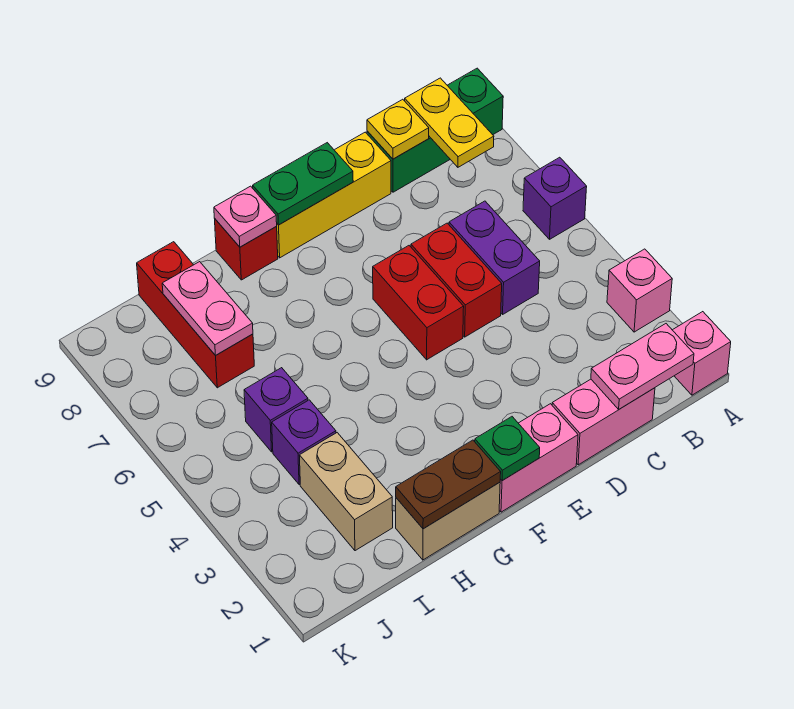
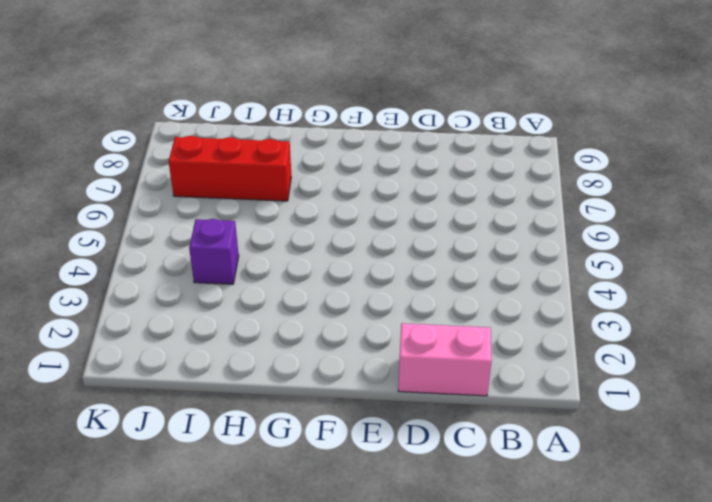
red 1x3 brick [169,136,291,201] -> red 1x3 brick turned to [137,242,254,388]
none -> pink 1x1 brick [673,312,731,395]
none -> pink 1x1 brick [607,249,672,332]
none -> purple 1x1 brick [523,157,587,239]

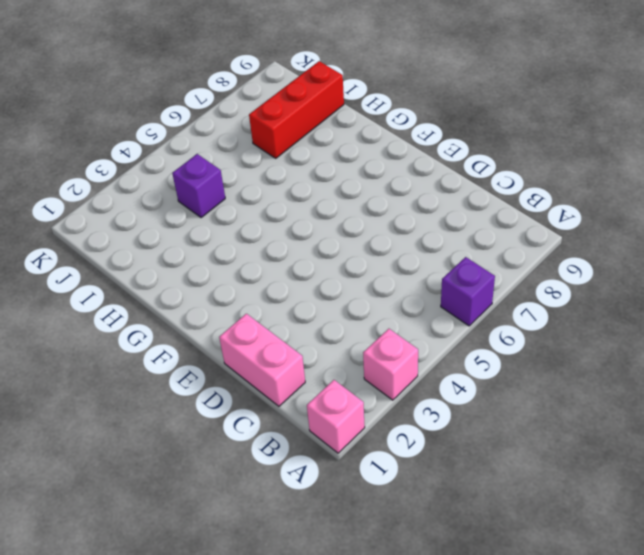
none -> green 1x3 brick [367,68,503,192]
none -> purple 1x2 brick [449,201,540,314]
none -> red 1x2 brick [411,223,502,337]

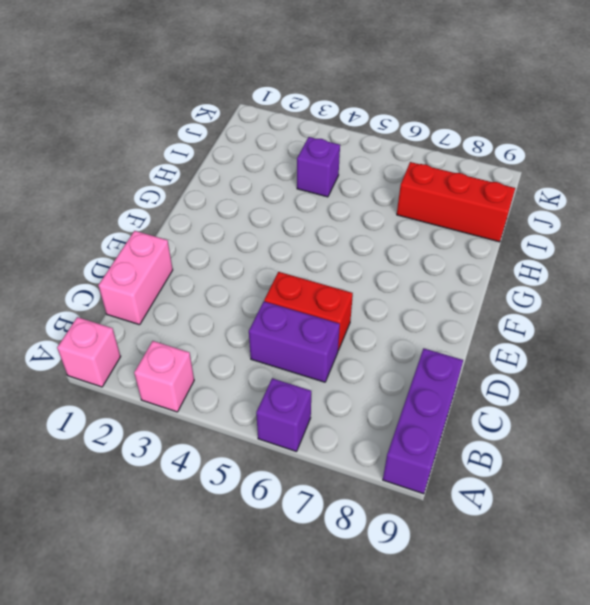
purple 1x3 brick [383,348,463,494] -> green 1x3 brick [367,68,503,192]
none -> yellow 1x3 brick [276,132,391,258]
none -> pink 1x2 brick [499,404,578,512]
none -> red 1x2 brick [373,246,464,360]

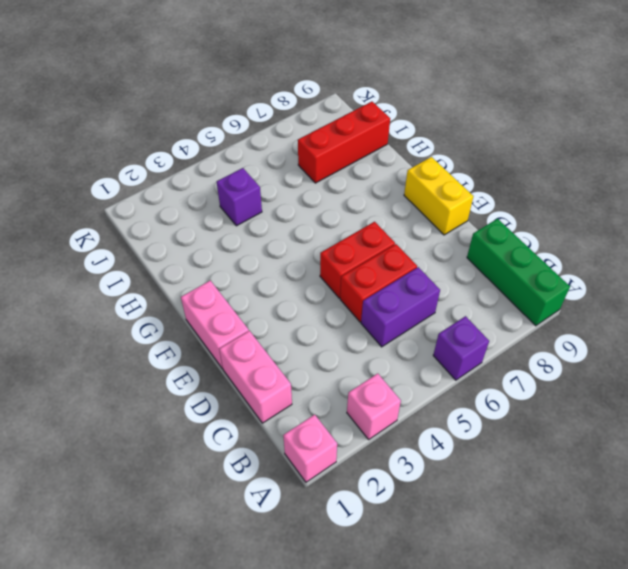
yellow 1x2 brick [404,157,473,235] -> yellow 1x3 brick [276,132,391,258]
none -> tan 1x2 brick [396,482,500,560]
none -> red 1x1 brick [215,219,278,280]
none -> tan 1x2 brick [300,433,393,551]

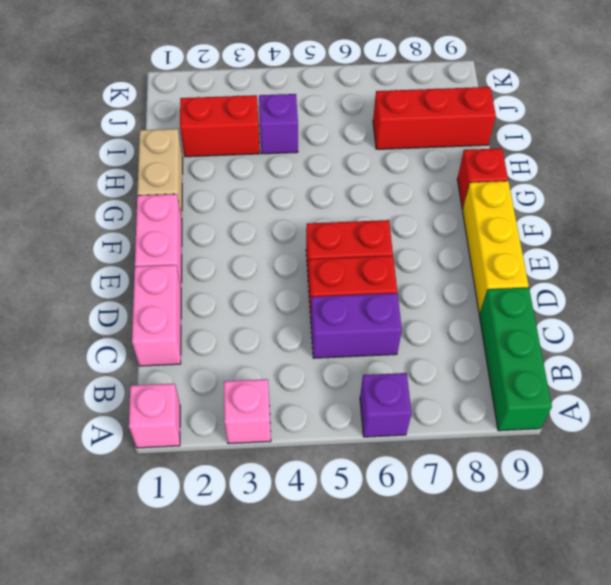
red 1x2 brick [180,95,260,157] -> tan 1x2 brick [300,433,393,551]
none -> purple 1x1 brick [244,368,308,452]
none -> pink 1x2 plate [591,324,694,409]
none -> yellow 1x2 plate [405,78,494,167]

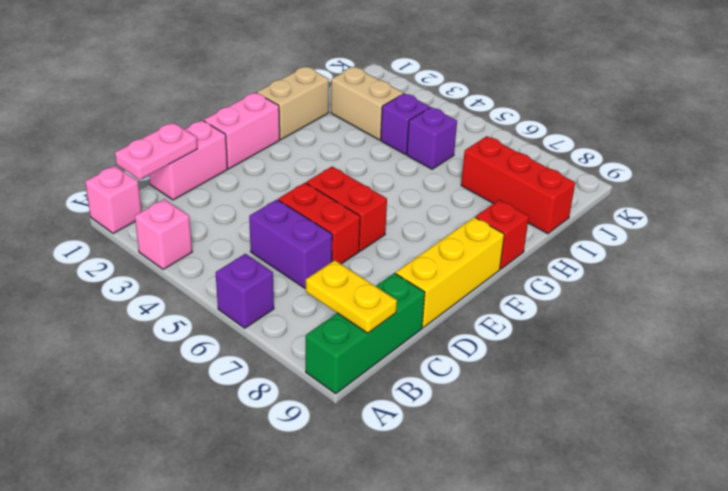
none -> yellow 1x1 plate [367,99,429,159]
none -> green 1x2 plate [253,143,353,225]
none -> green 1x1 plate [475,417,540,481]

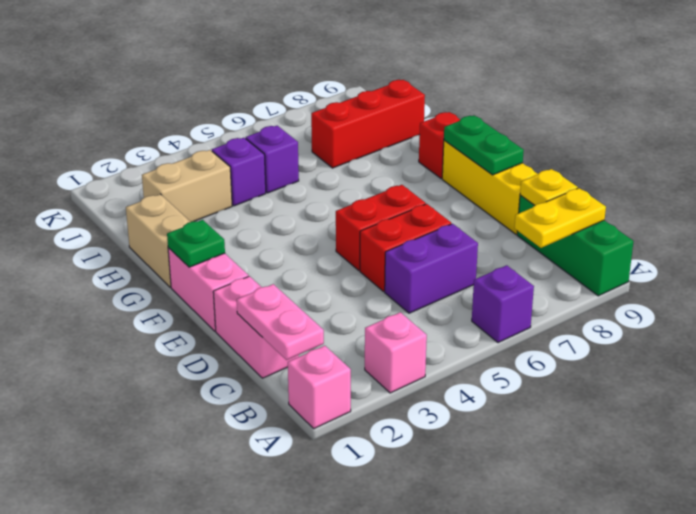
none -> brown 1x2 plate [396,440,501,529]
none -> pink 1x1 plate [214,186,277,247]
none -> pink 1x2 plate [162,262,253,355]

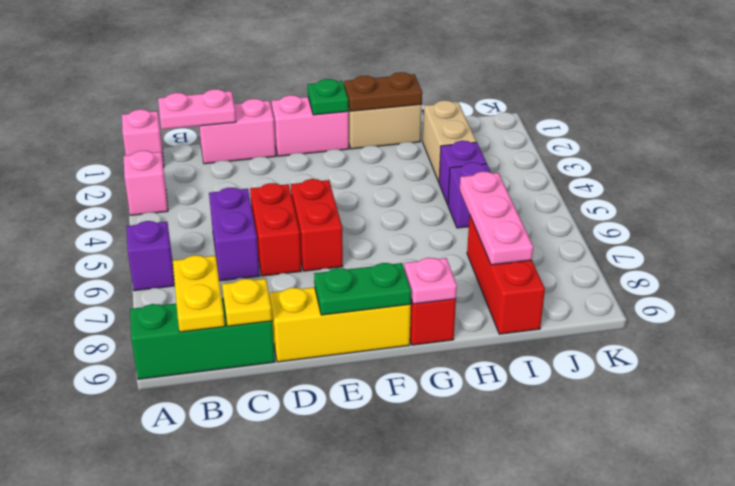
pink 1x3 plate [460,172,533,265] -> pink 1x2 plate [162,262,253,355]

